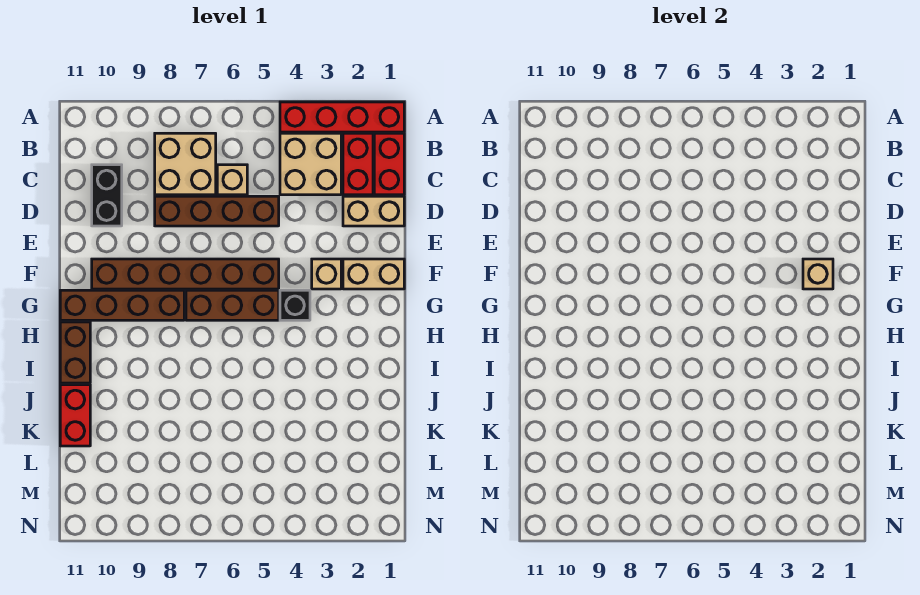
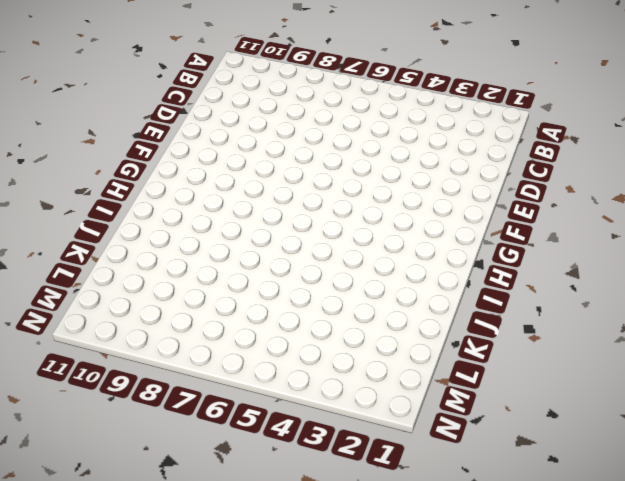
none -> red 1x4 brick [280,102,404,132]
none -> red 1x2 brick [374,133,404,195]
none -> red 1x2 brick [343,133,373,195]

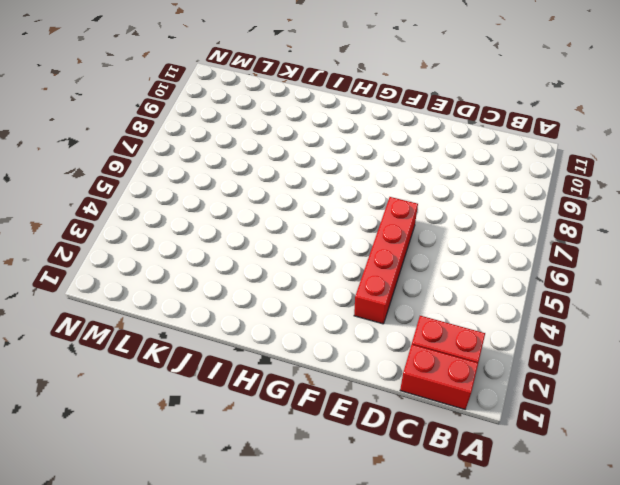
red 1x4 brick [354,197,418,324] -> red 1x4 brick moved to [280,102,404,132]
none -> tan 2x2 brick [280,133,341,195]
none -> tan 2x2 brick [155,133,216,195]
none -> tan 1x1 brick [217,165,247,195]

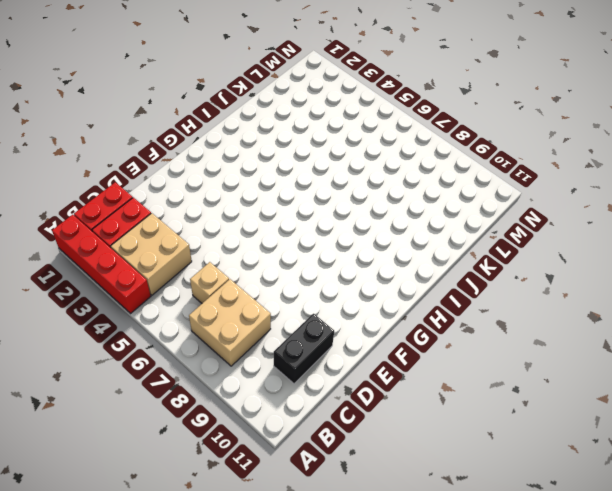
none -> tan 1x2 brick [343,196,404,226]
none -> brown 1x4 brick [155,196,279,226]
none -> tan 1x2 brick [343,259,404,289]

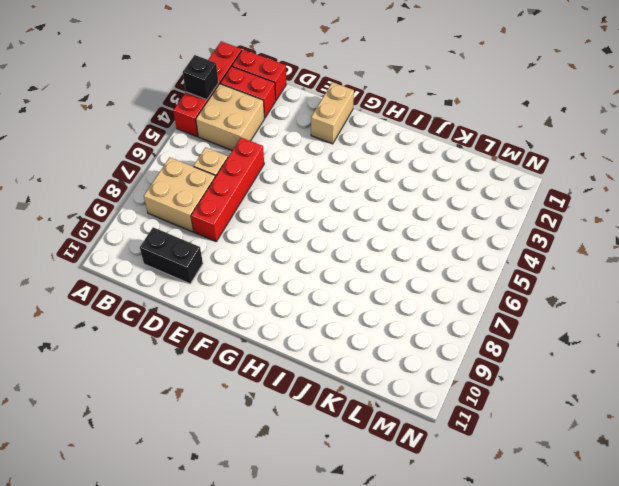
black 1x1 brick [183,55,218,100] -> black 1x1 brick moved to [280,290,310,320]
red 1x4 brick [191,138,264,241] -> brown 1x4 brick [155,196,279,226]
none -> tan 1x2 brick [343,196,404,226]
none -> tan 1x1 brick [312,259,341,289]
none -> brown 1x6 brick [92,259,279,289]

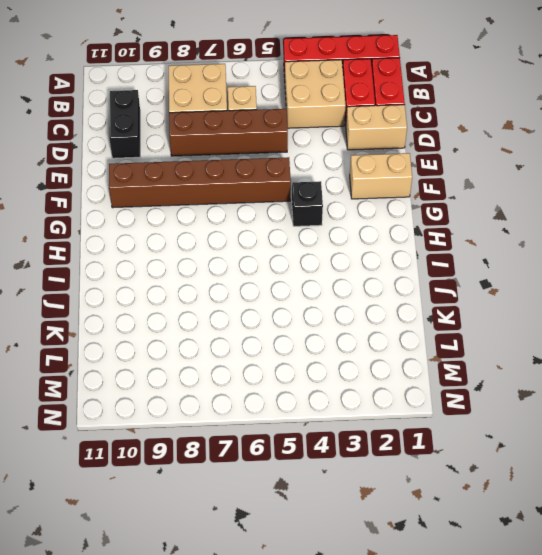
none -> tan 1x1 brick [312,259,341,289]
none -> brown 1x3 brick [186,290,279,320]
none -> brown 1x4 brick [60,290,184,320]

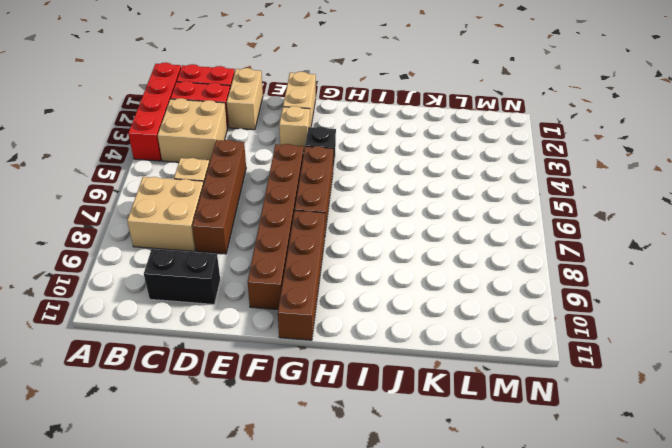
none -> brown 1x2 brick [60,322,90,383]
none -> red 1x2 brick [60,385,90,446]
none -> tan 1x1 brick [803,259,833,289]

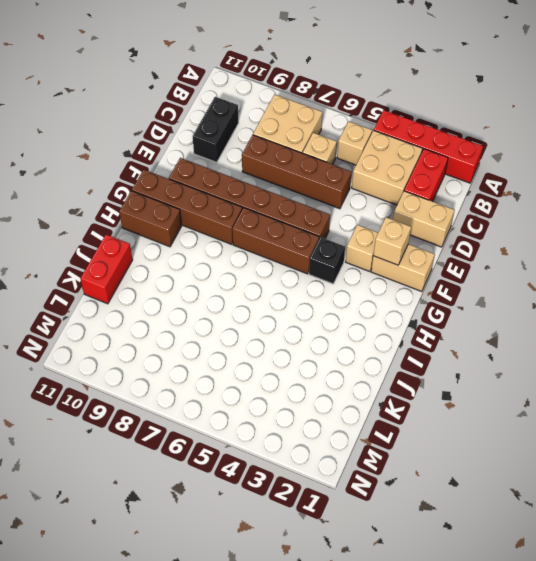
tan 1x1 brick [337,121,372,165] -> none
brown 1x2 brick [119,191,182,247] -> brown 1x2 brick turned to [60,322,90,383]
none -> red 1x2 brick [374,133,404,195]

